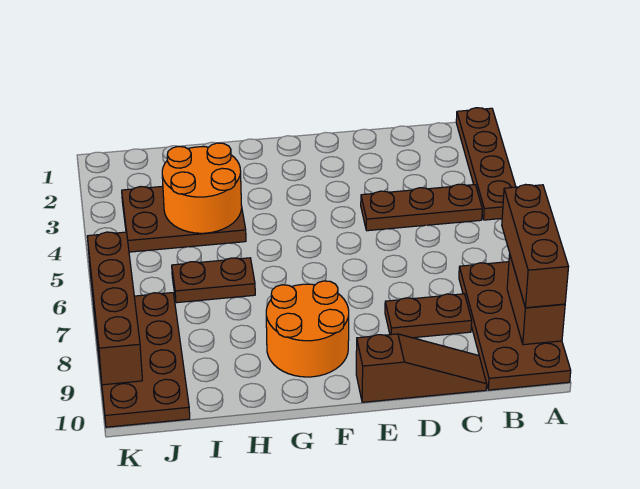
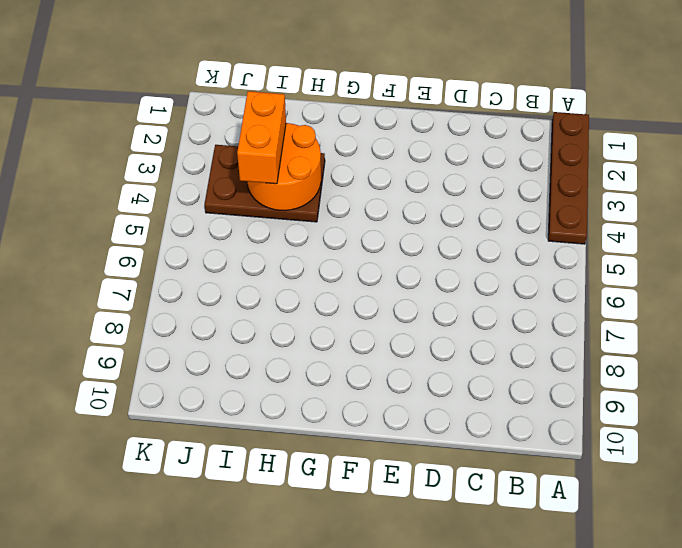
orange 1x2 brick [237,91,286,184] -> none
none -> brown 2x4 plate [459,262,571,390]
none -> brown 1x3 plate [361,184,482,231]
none -> brown 1x2 plate [385,294,472,338]

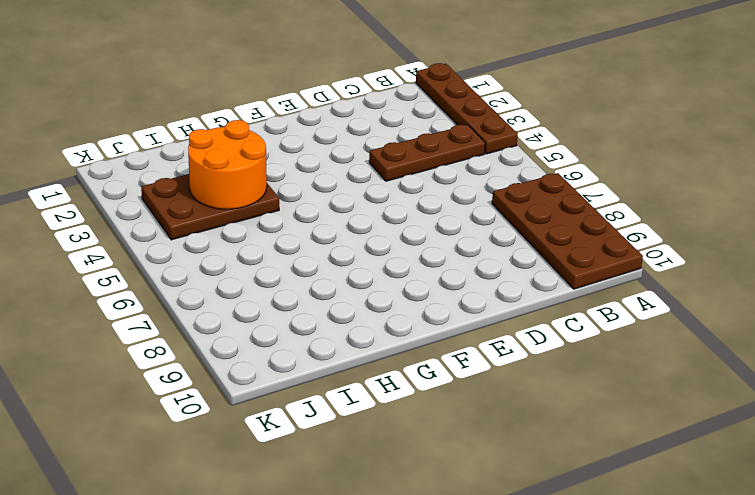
none -> brown 1x2 plate [385,294,472,338]
none -> brown 1x3 slope [356,334,487,402]
none -> orange 2x2 round brick [266,281,349,377]

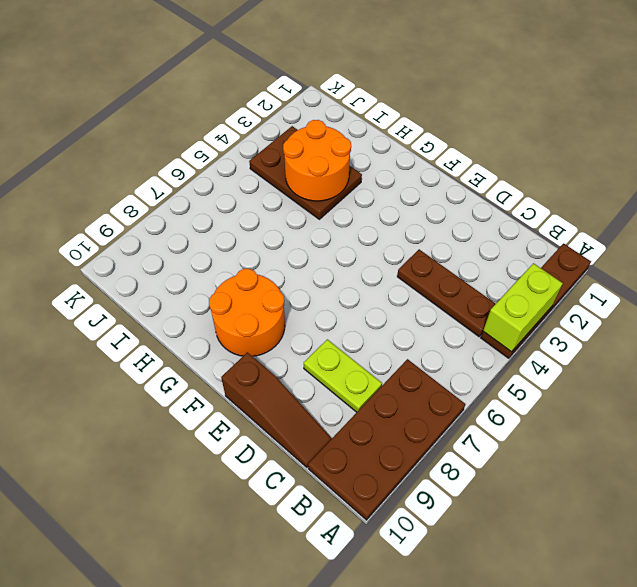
lime 1x2 brick [483,263,563,352] -> none
lime 1x2 plate [304,339,382,412] -> brown 1x2 plate [385,294,472,338]
none -> brown 1x2 plate [172,258,255,303]
none -> brown 2x4 plate [94,293,190,427]
none -> brown 1x2 brick [507,254,565,345]

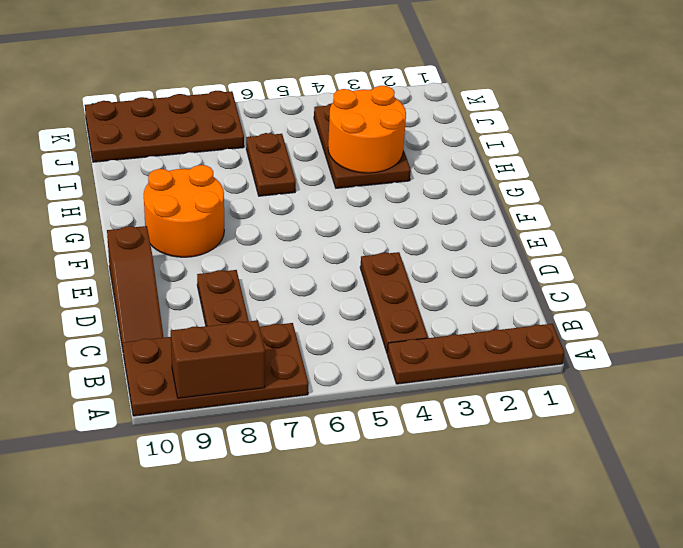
none -> brown 1x4 brick [87,232,142,385]
none -> brown 1x3 brick [502,184,568,308]

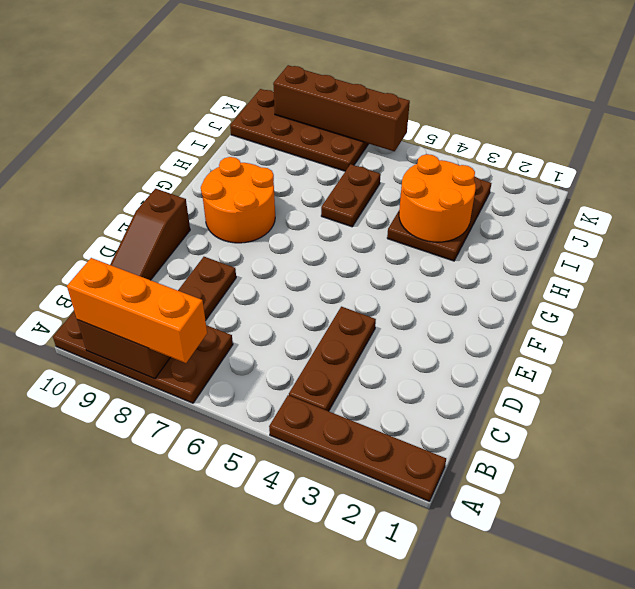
orange 1x3 brick [67,258,207,363] -> brown 1x3 brick [502,184,568,308]

